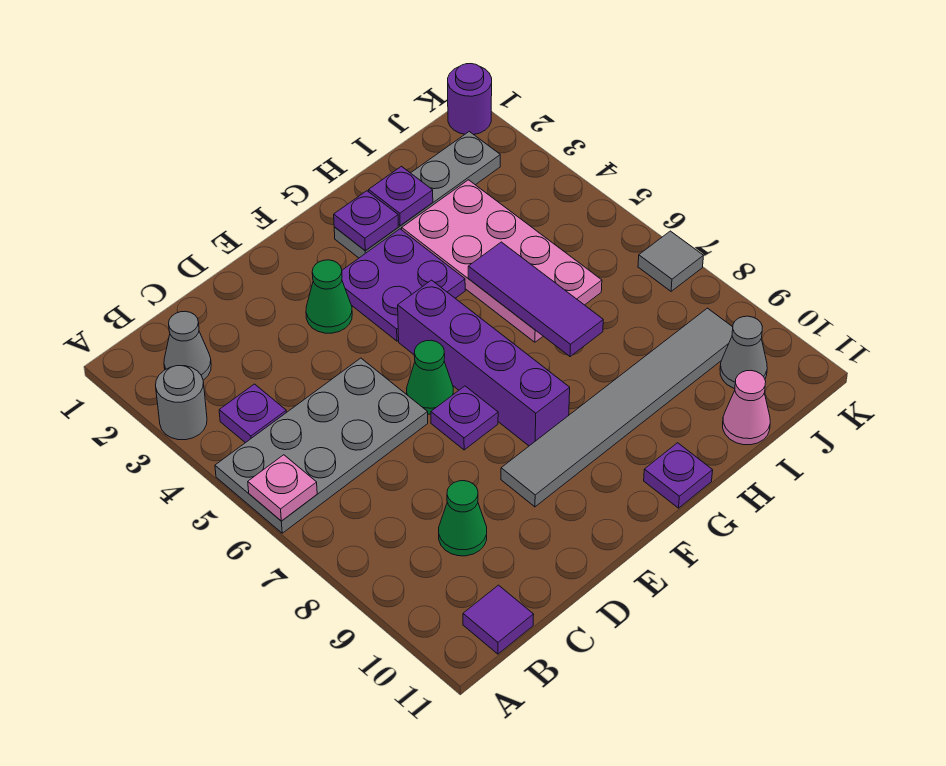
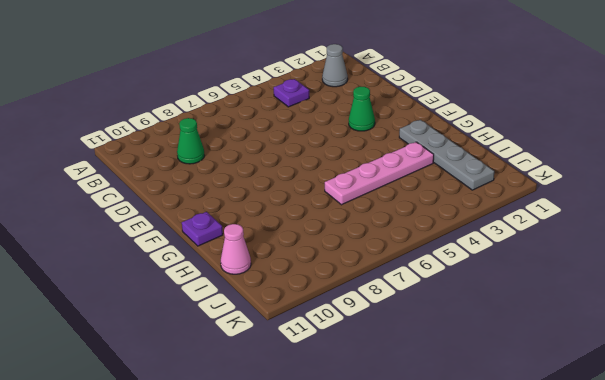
pink 1x4 plate [325,142,434,205] -> pink 2x4 plate [402,180,602,342]
none -> grey 1x1 round brick [156,366,207,440]
none -> grey 2x4 plate [215,358,428,533]
none -> purple 1x1 tile [463,585,534,654]

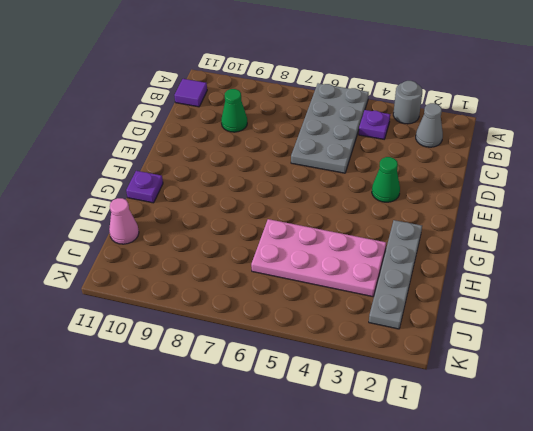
none -> green 1x1 cone [407,340,453,414]
none -> purple 1x1 plate [431,386,498,450]
none -> grey 1x6 tile [501,308,733,507]

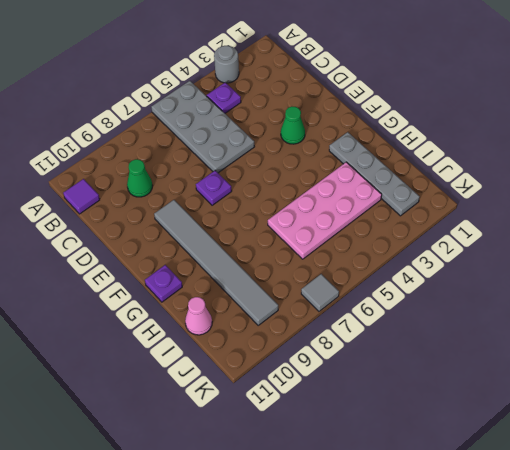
none -> grey 1x1 cone [164,311,211,380]
none -> green 1x1 cone [407,340,453,414]
none -> purple 2x2 plate [342,229,465,341]

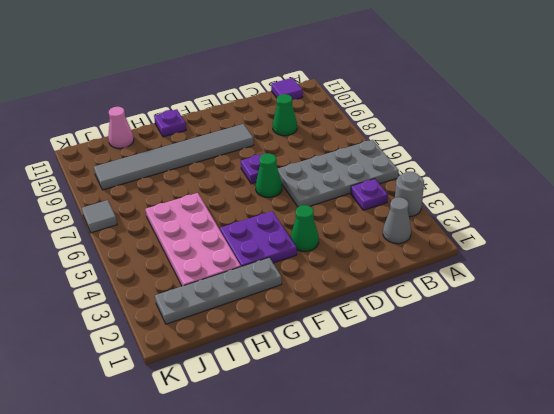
none -> purple 1x4 brick [398,280,570,446]
none -> grey 1x1 cone [720,316,767,388]
none -> purple 1x1 round brick [448,64,492,135]

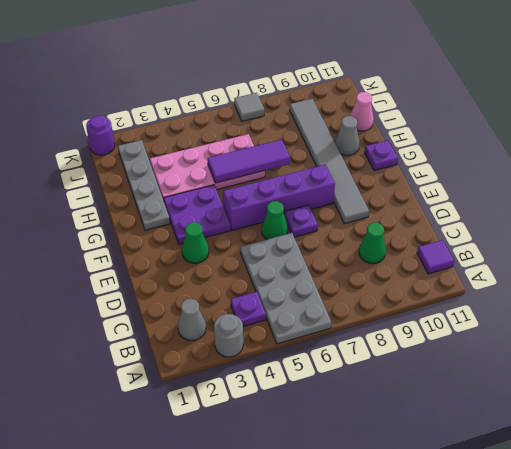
grey 1x1 cone [335,116,360,156] -> grey 1x1 cone moved to [720,316,767,388]
none -> pink 1x1 plate [248,455,317,521]
none -> purple 1x1 plate [334,191,398,250]
none -> purple 1x1 plate [369,166,433,226]

